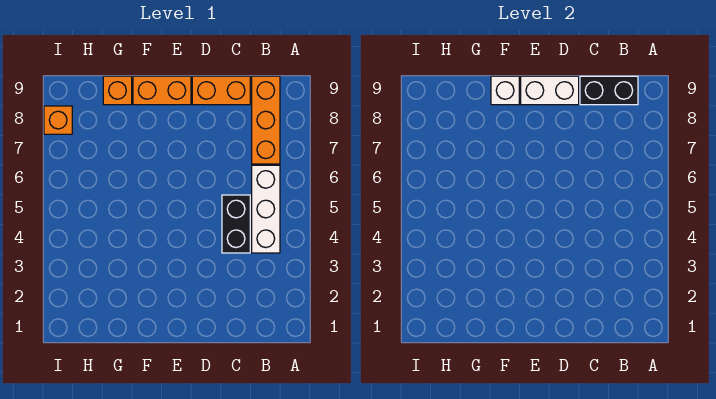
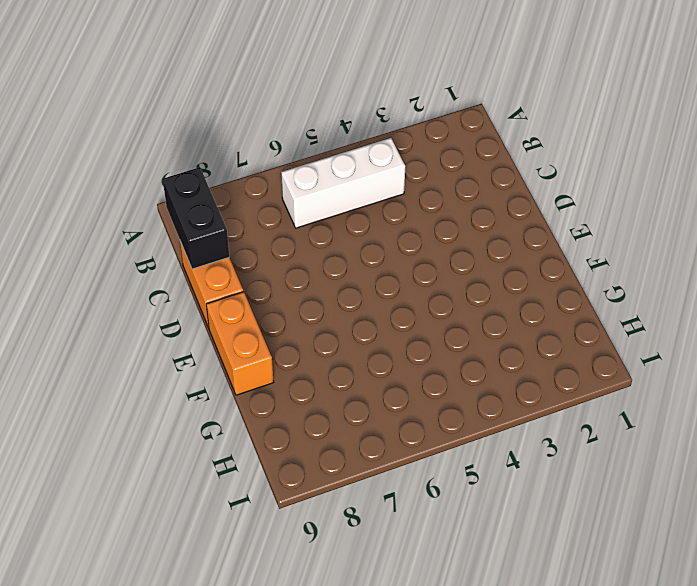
none -> orange 1x3 brick [252,76,280,164]
none -> black 1x2 brick [222,195,250,253]

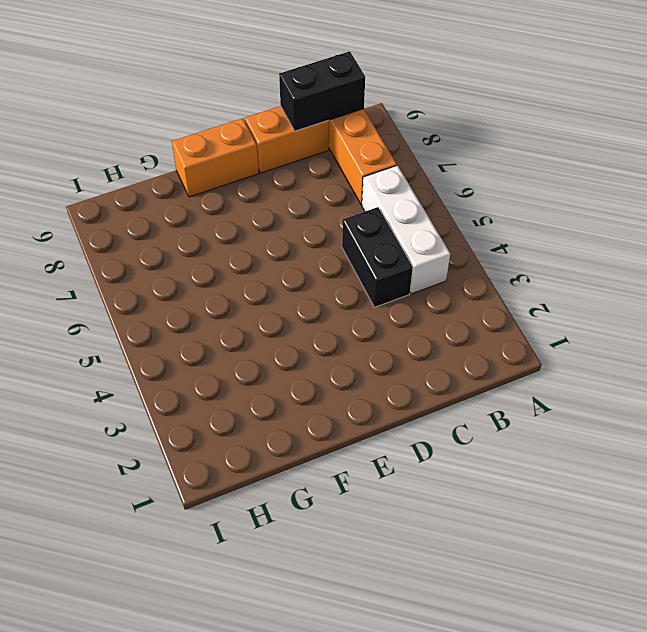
none -> orange 1x1 brick [103,76,132,105]
none -> orange 1x1 brick [44,106,72,134]

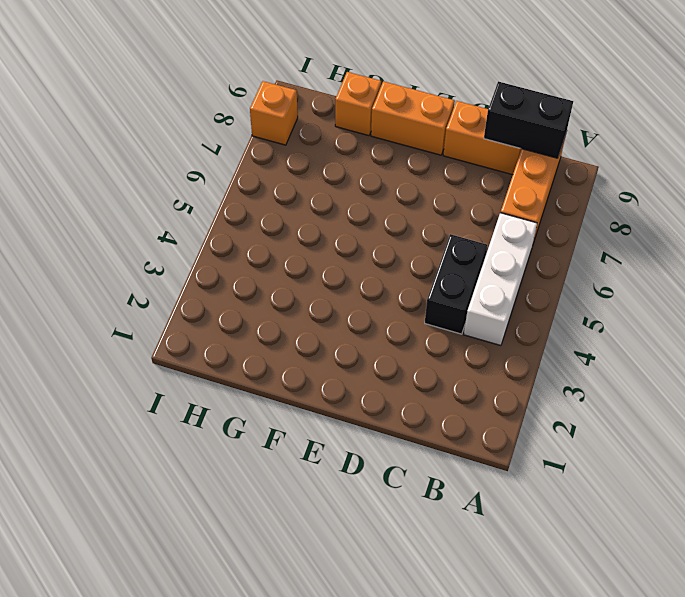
none -> white 1x2 brick [521,76,579,105]
none -> white 1x1 brick [491,76,519,105]

